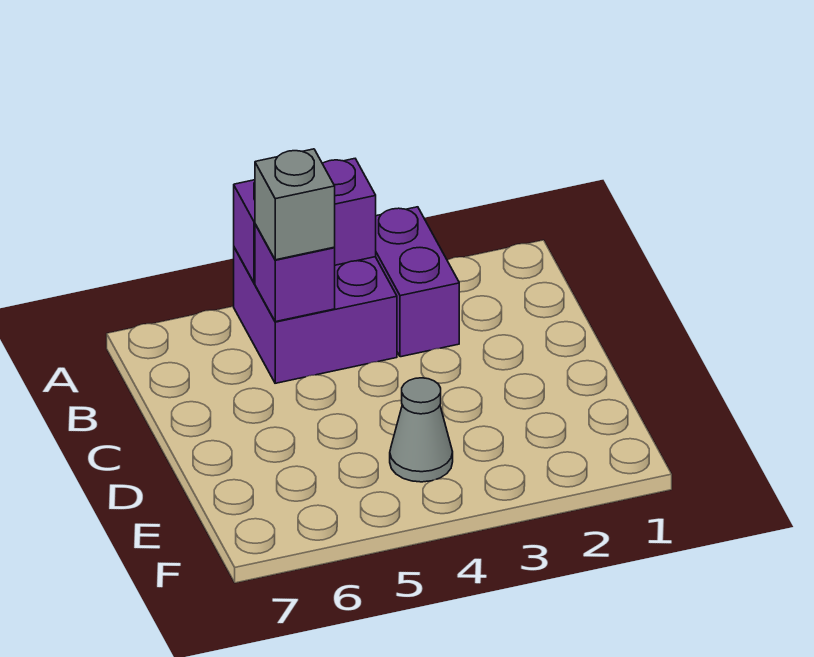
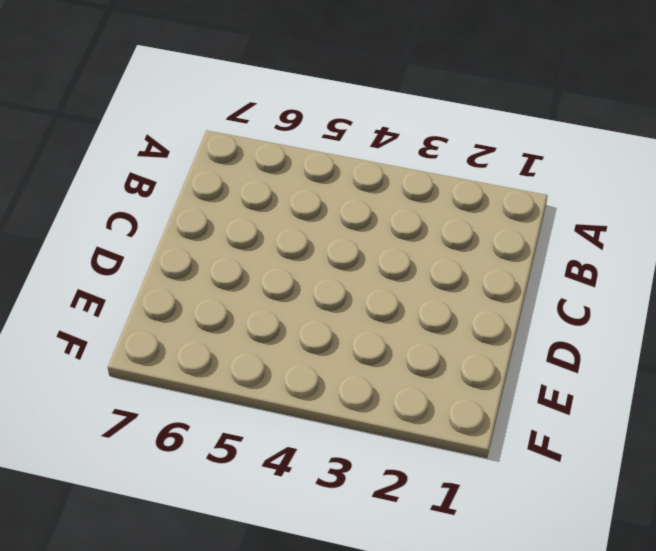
none -> purple 1x2 brick [376,207,459,357]
none -> purple 2x2 brick [234,248,397,383]

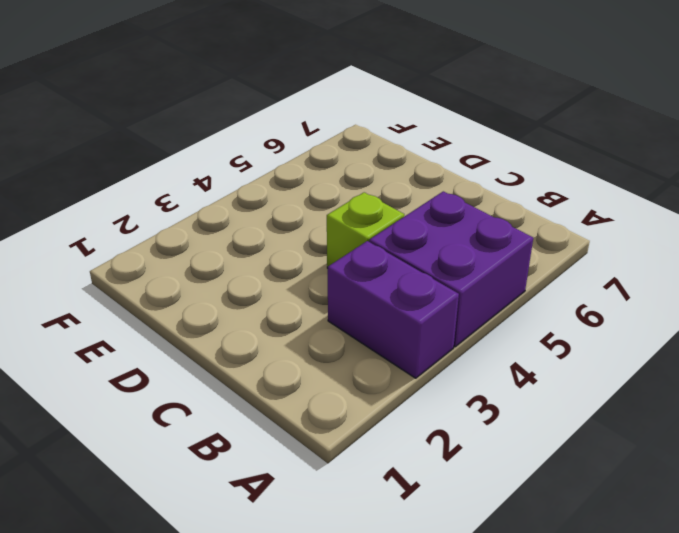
lime 1x1 brick [327,192,404,268] -> none
none -> grey 1x1 cone [390,378,453,482]
none -> purple 1x2 brick [234,159,376,283]

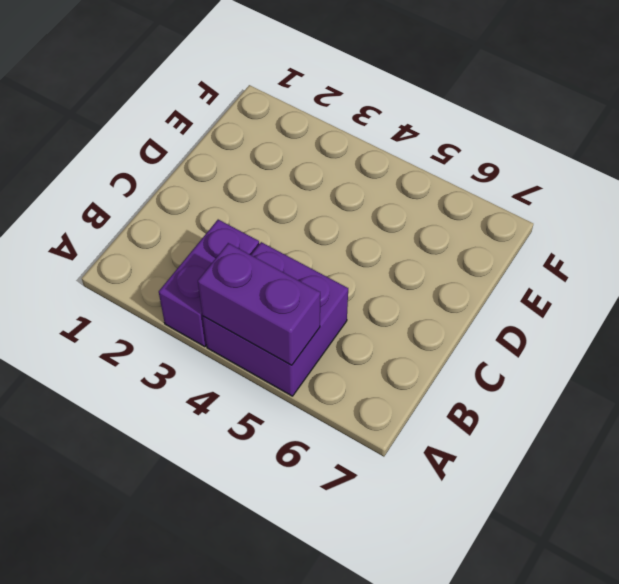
none -> grey 1x1 cone [390,378,453,482]
none -> purple 1x1 brick [255,224,335,322]

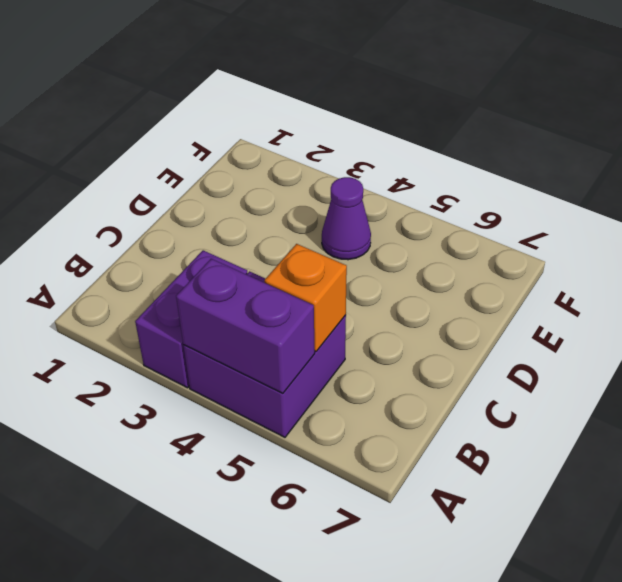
orange 1x1 brick [264,244,347,352] -> purple 1x1 brick [255,224,335,322]
purple 1x1 cone [322,177,371,260] -> grey 1x1 cone [390,378,453,482]
none -> grey 1x1 brick [255,149,335,260]

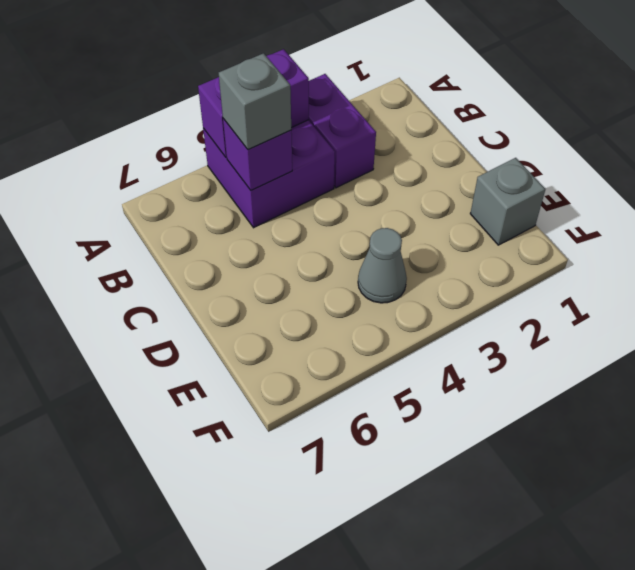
grey 1x1 brick [470,158,545,245] -> none

